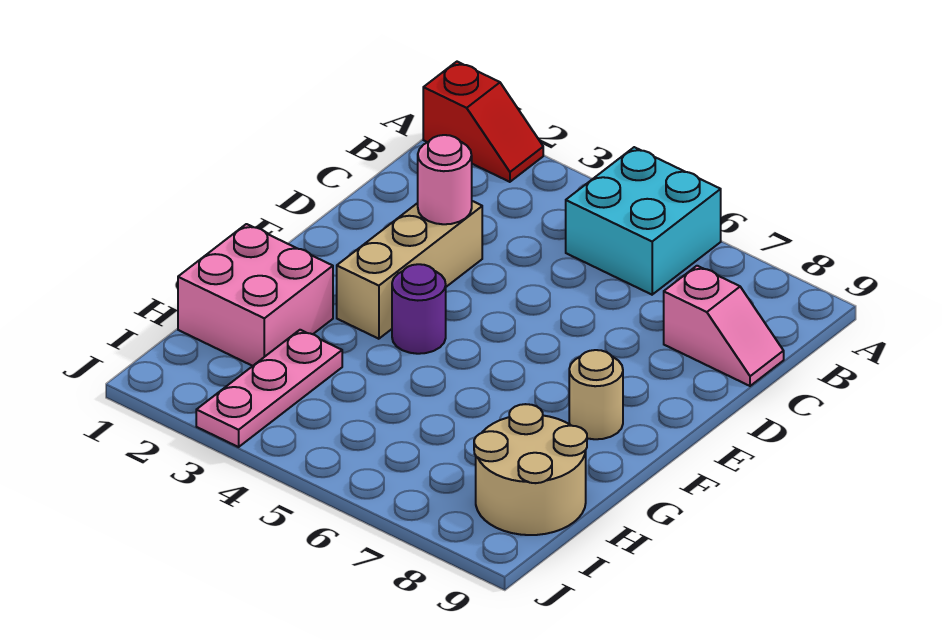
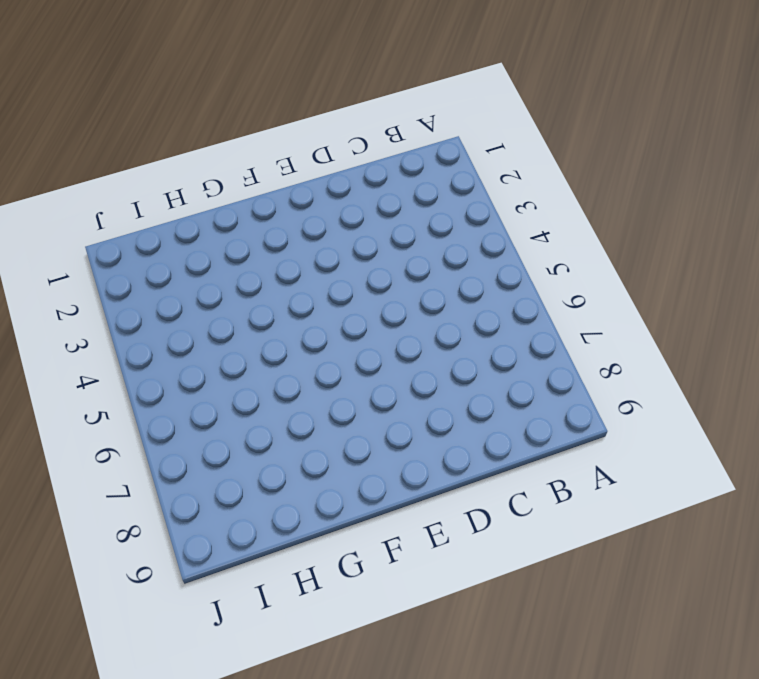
none -> red 1x2 slope [423,62,543,182]
none -> cyan 2x2 brick [566,147,721,295]

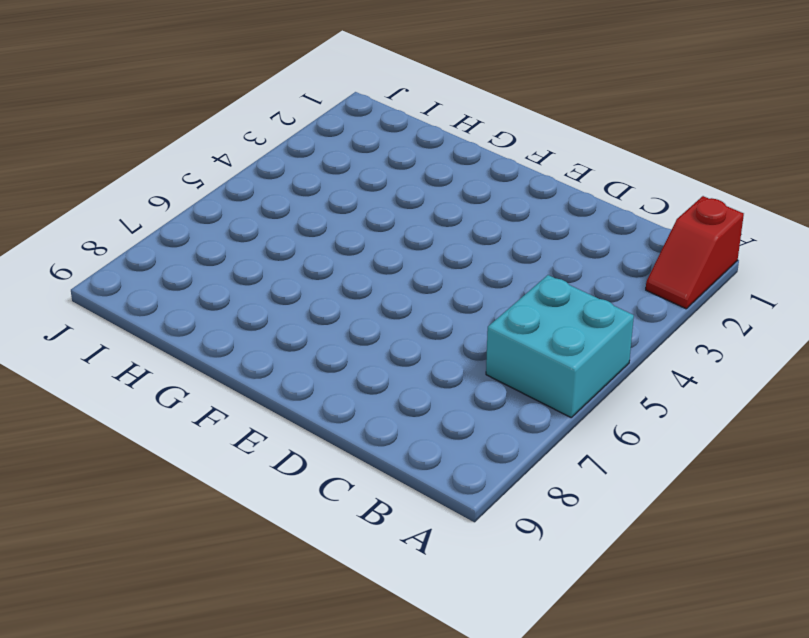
none -> pink 1x2 slope [664,266,784,386]
none -> tan 1x3 brick [337,201,482,339]

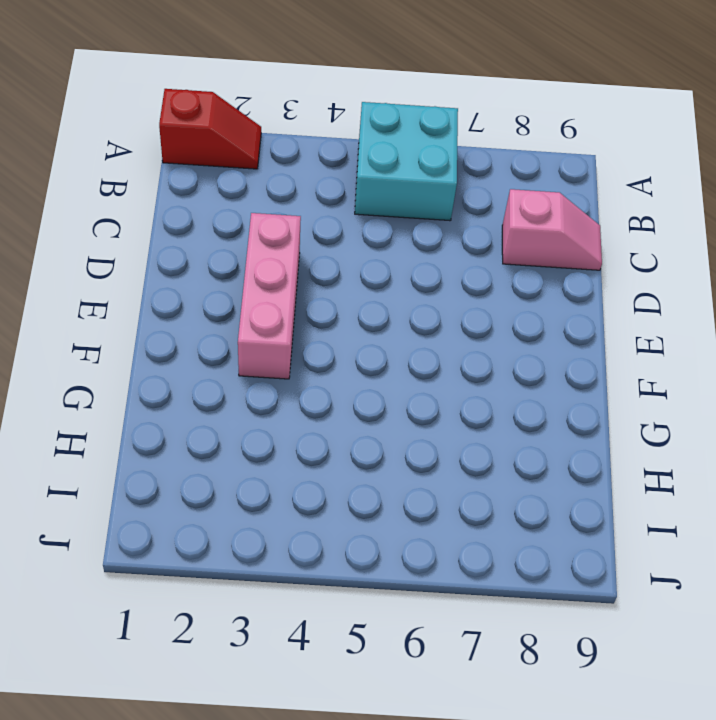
pink 1x3 brick [238,213,301,379] -> tan 1x3 brick [337,201,482,339]
none -> purple 1x1 round brick [392,264,446,354]
none -> tan 1x1 round brick [569,350,623,439]

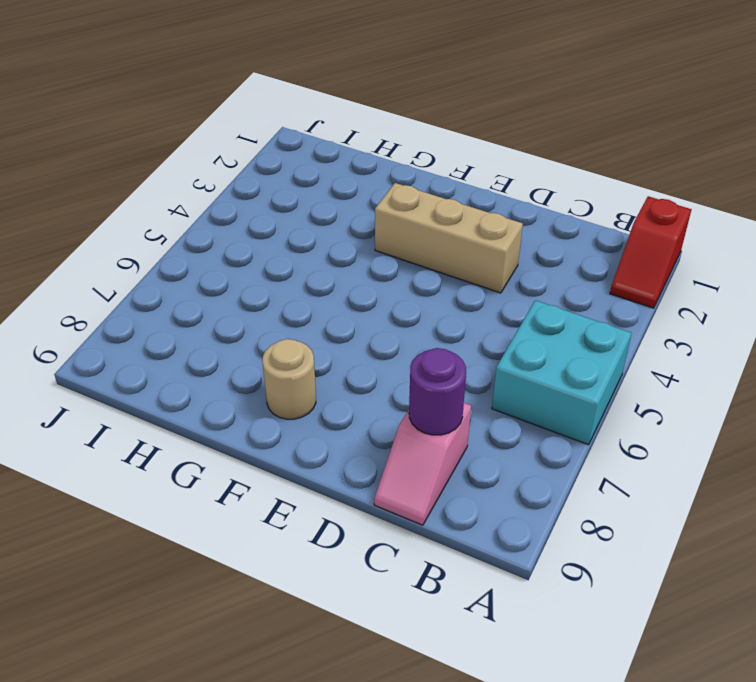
purple 1x1 round brick [409,348,466,435] -> purple 1x1 round brick moved to [392,264,446,354]
none -> pink 2x2 brick [178,224,333,366]
none -> pink 1x3 plate [196,330,342,447]

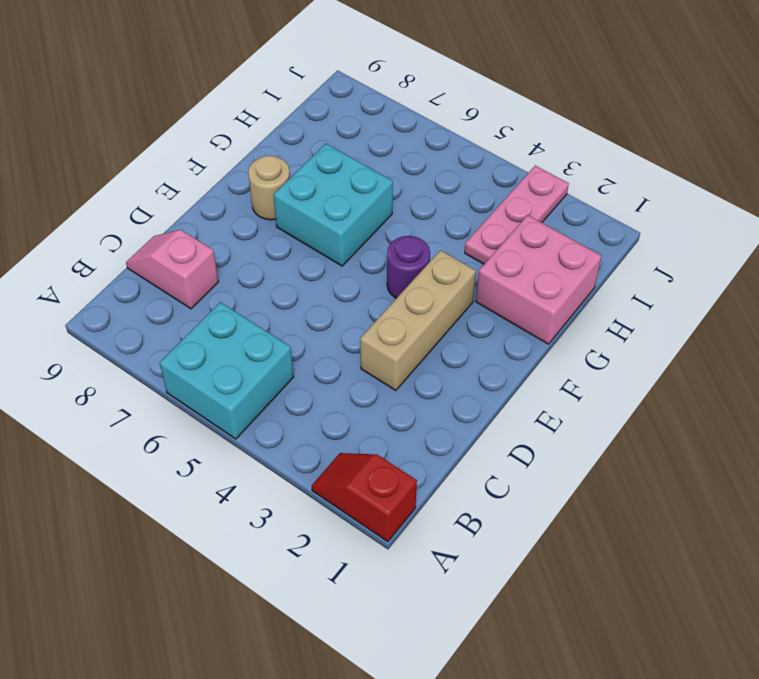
cyan 2x2 brick [273,144,393,266] -> none
none -> tan 2x2 round brick [474,404,587,535]
none -> pink 1x1 round brick [418,135,472,224]

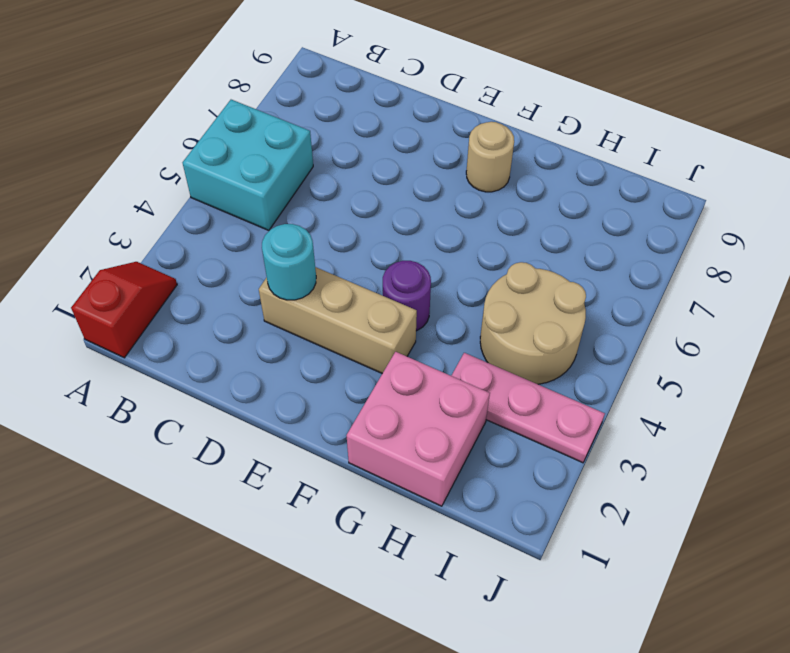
cyan 1x1 round brick [262,224,316,300] -> pink 1x1 round brick [418,135,472,224]
tan 2x2 round brick [480,262,586,384] -> tan 2x2 round brick moved to [474,404,587,535]
none -> pink 1x2 slope [664,266,784,386]

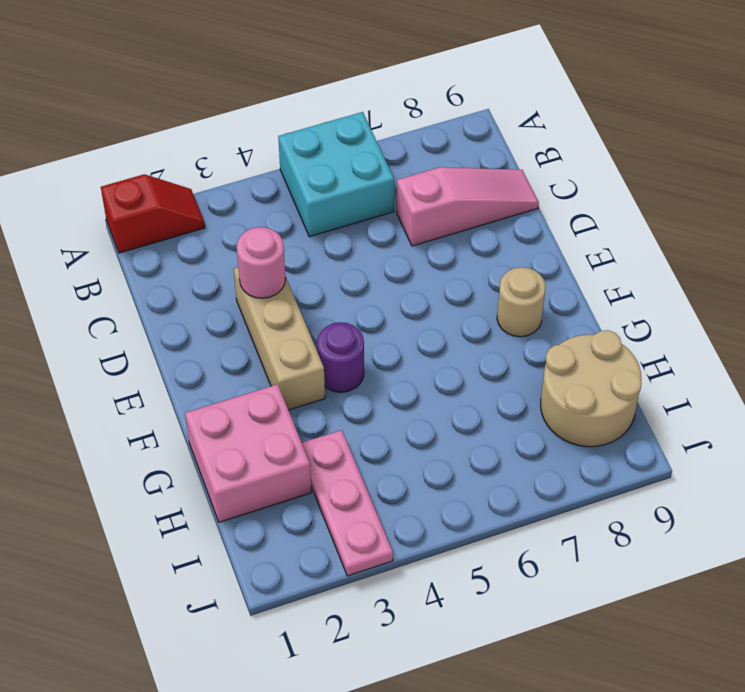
pink 1x3 slope [397,167,539,246] -> pink 1x2 slope [664,266,784,386]

